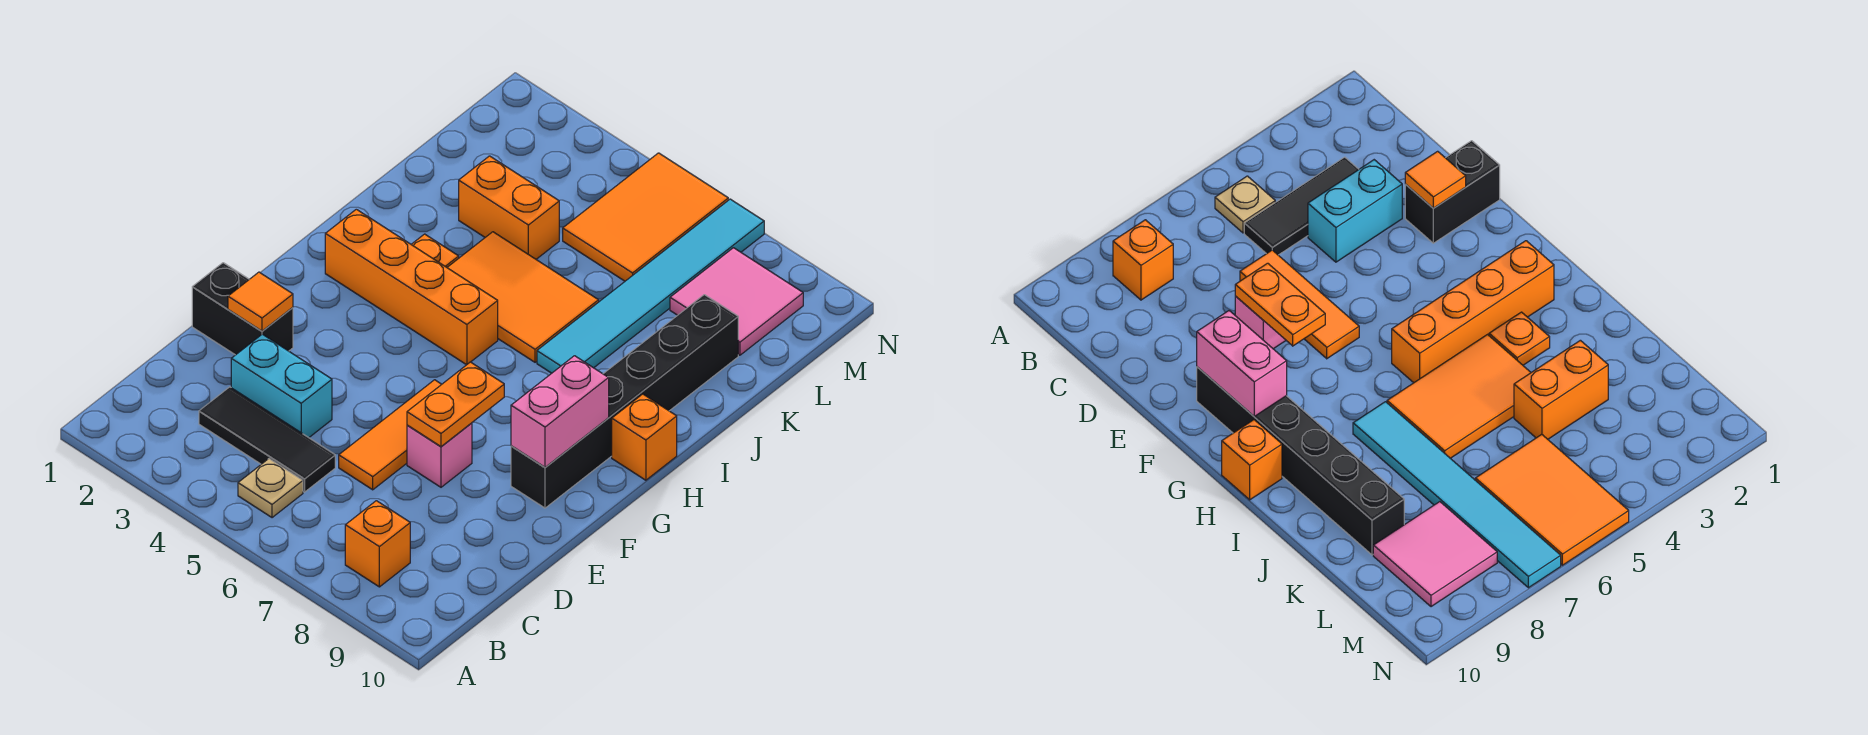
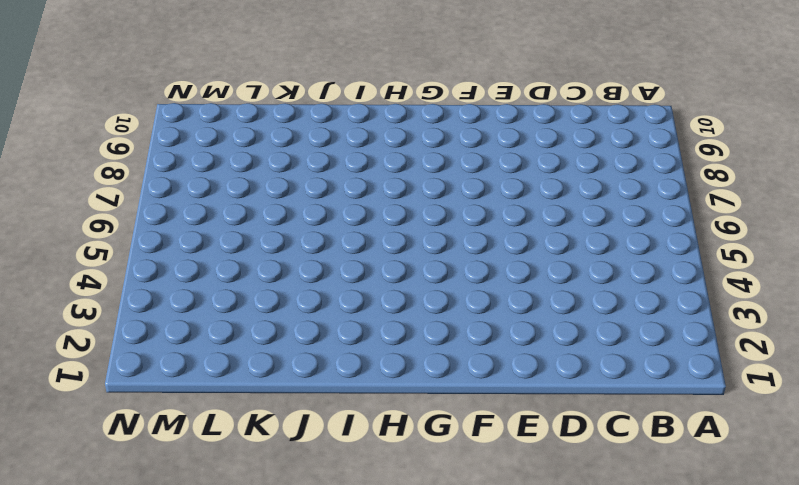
none -> tan 1x1 plate [238,459,303,518]
none -> orange 1x1 brick [345,501,410,587]
none -> black 1x3 tile [199,387,335,492]

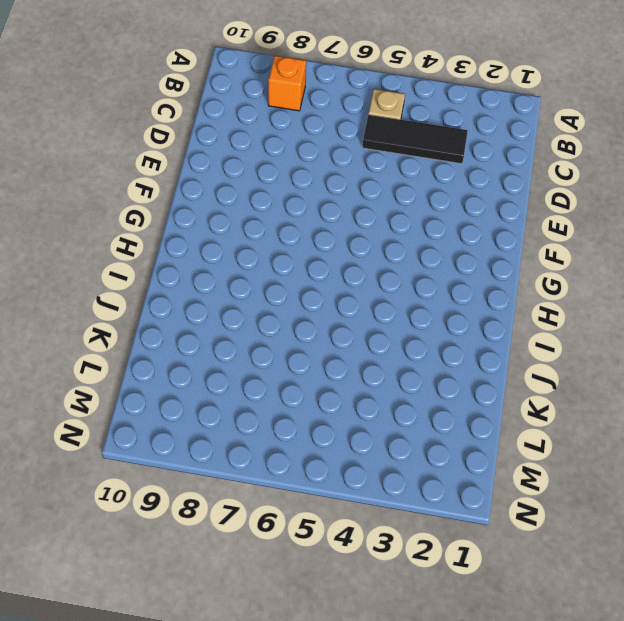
none -> cyan 1x2 brick [231,334,332,438]
none -> orange 1x3 tile [339,380,442,490]
none -> black 1x2 brick [192,263,293,355]

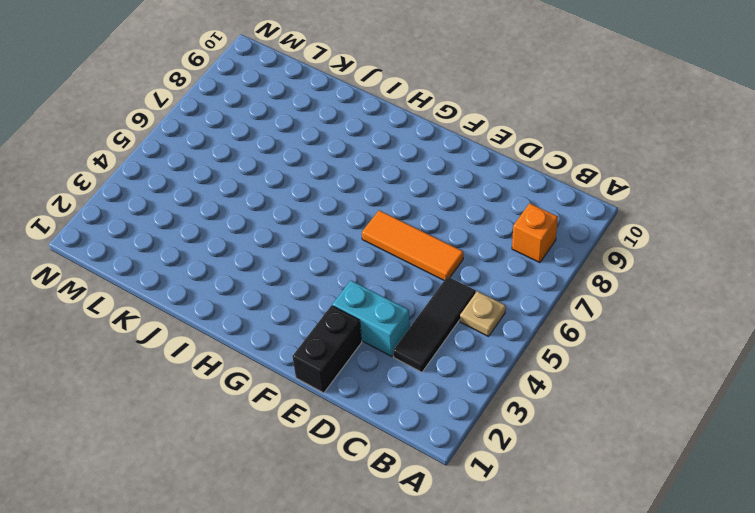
cyan 1x2 brick [332,281,410,356] -> cyan 1x2 brick turned to [231,334,332,438]
none -> pink 1x1 brick [407,423,472,487]
none -> black 1x6 brick [511,295,738,508]
none -> orange 1x4 brick [325,209,498,365]

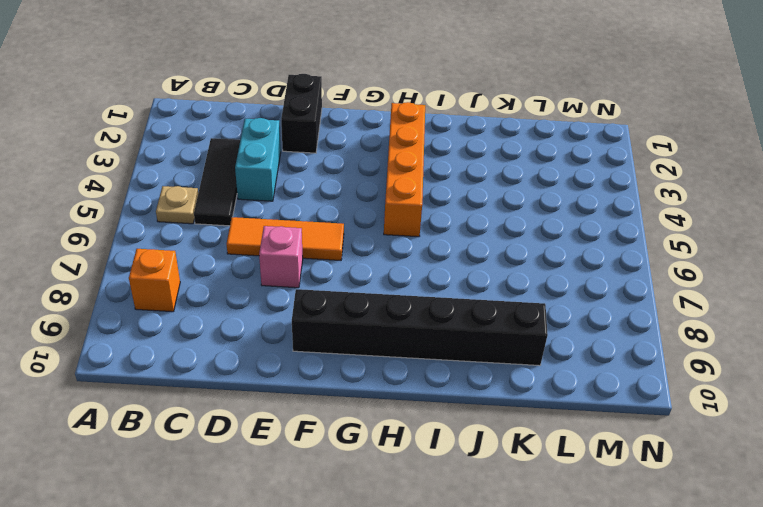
none -> orange 1x1 brick [612,394,677,480]
none -> orange 1x1 plate [411,234,459,267]
none -> orange 2x3 tile [447,232,599,362]

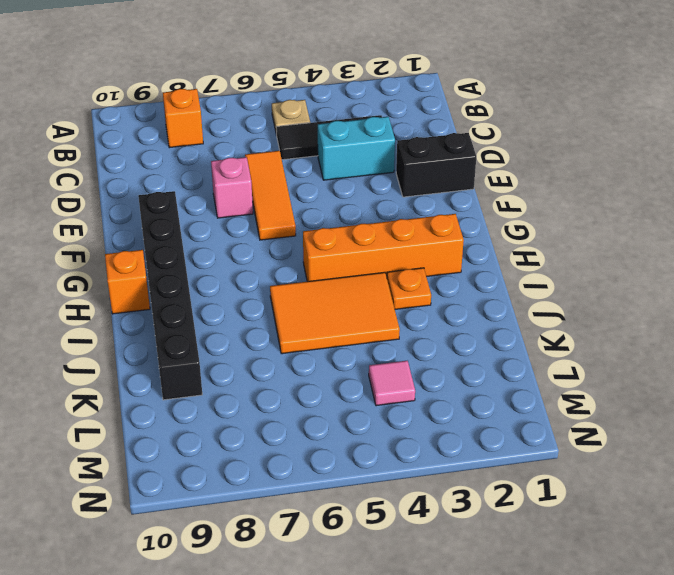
pink 1x1 tile [369,361,415,406] -> none
none -> cyan 1x6 tile [537,199,764,373]
none -> orange 1x2 brick [459,156,559,259]
none -> orange 2x3 tile [563,153,728,281]

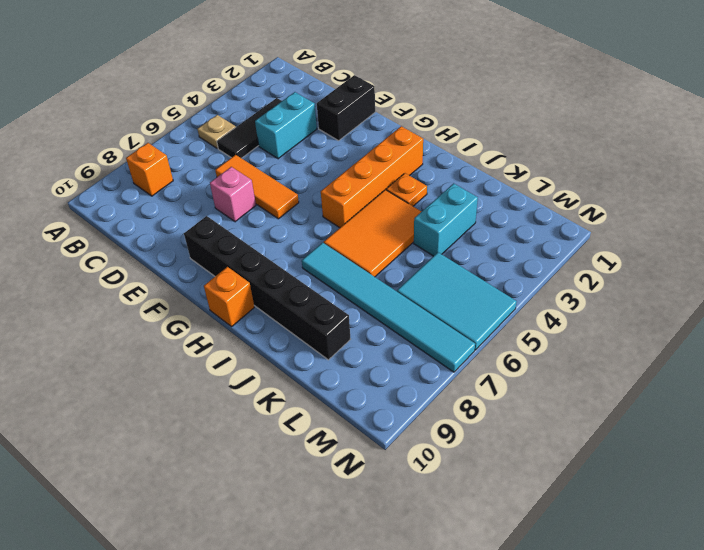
cyan 1x2 brick [414,183,478,256] -> orange 1x2 brick [459,156,559,259]
cyan 2x3 tile [397,252,517,350] -> orange 2x3 tile [563,153,728,281]
none -> pink 2x2 tile [670,248,803,355]
none -> orange 1x1 tile [228,272,293,331]
none -> orange 1x2 plate [407,362,504,447]

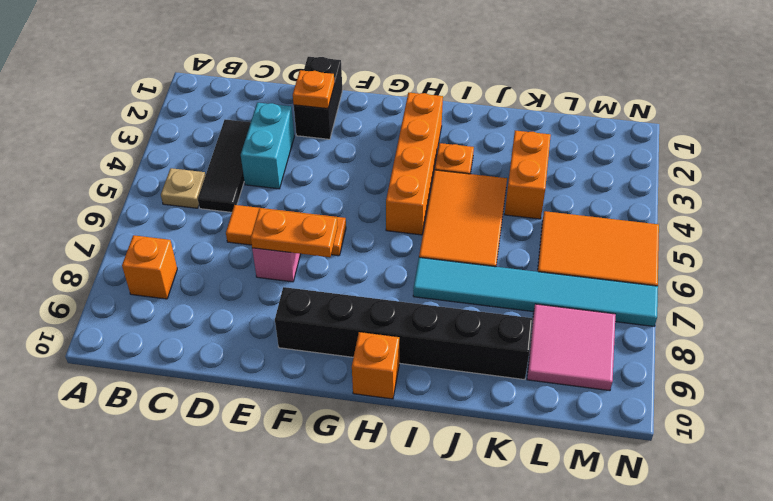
orange 1x1 plate [293,70,335,109] -> orange 1x1 tile [228,272,293,331]
none -> pink 1x2 brick [511,356,609,467]

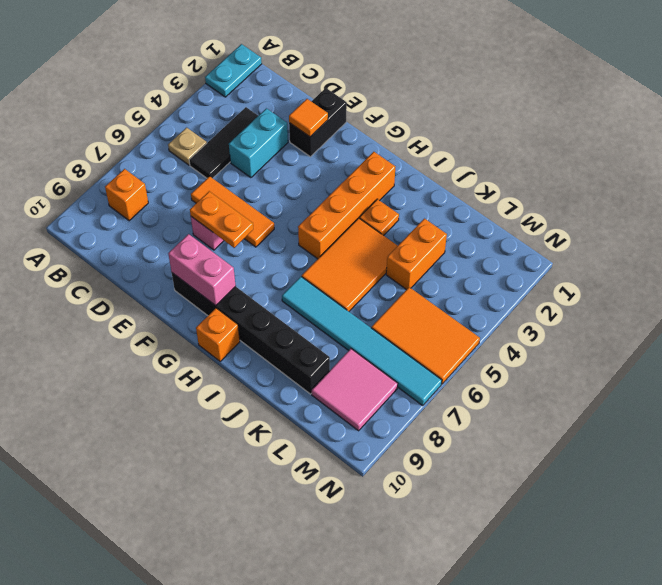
cyan 1x2 plate [205,44,262,97] -> none

